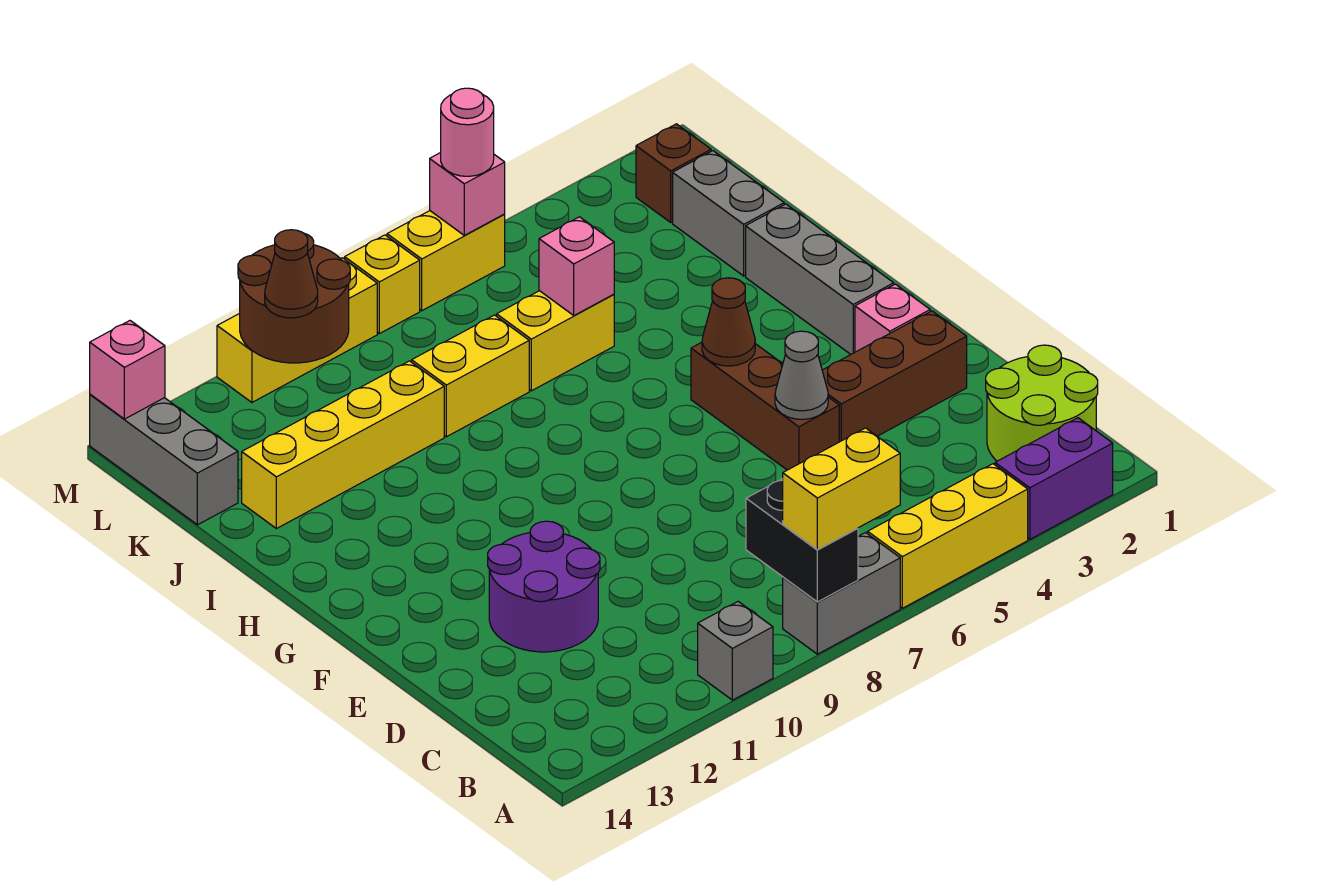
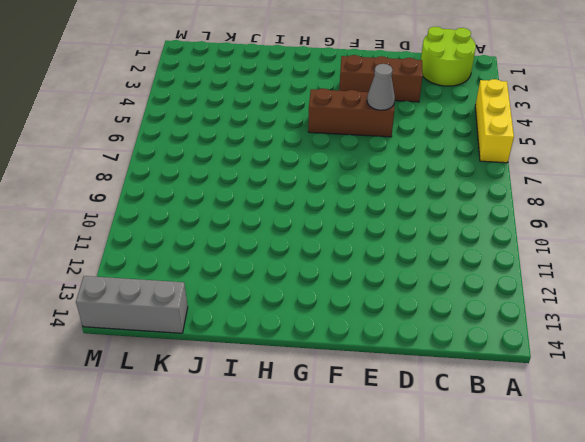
brown 1x3 brick [339,55,423,102] -> brown 1x3 brick turned to [822,311,967,442]
none -> purple 1x2 brick [995,418,1113,539]
none -> grey 1x2 brick [783,533,900,654]
none -> grey 1x1 brick [698,602,773,700]

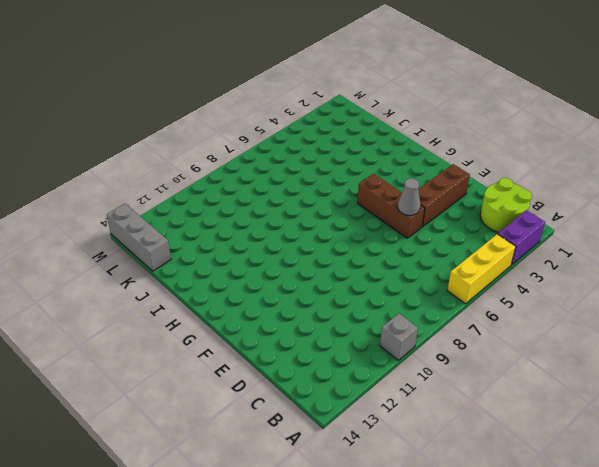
none -> grey 1x2 brick [783,533,900,654]
none -> purple 2x2 round brick [488,521,600,652]
none -> pink 1x1 brick [855,284,930,352]

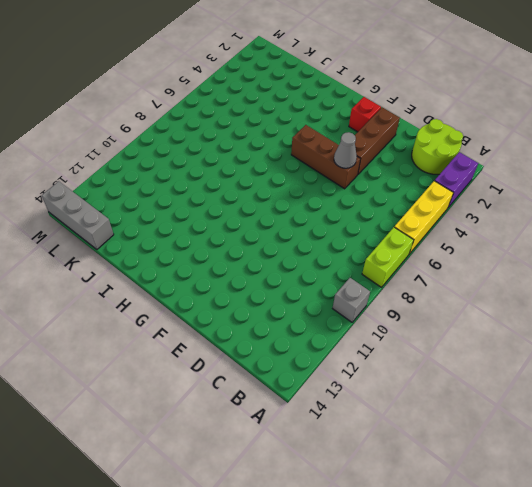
lime 1x2 brick [362,227,414,287] -> grey 1x2 brick [783,533,900,654]
red 1x1 brick [349,97,381,132] -> pink 1x1 brick [855,284,930,352]
none -> purple 2x2 round brick [488,521,600,652]
none -> grey 1x3 brick [746,204,894,354]
none -> grey 1x2 brick [673,151,784,276]

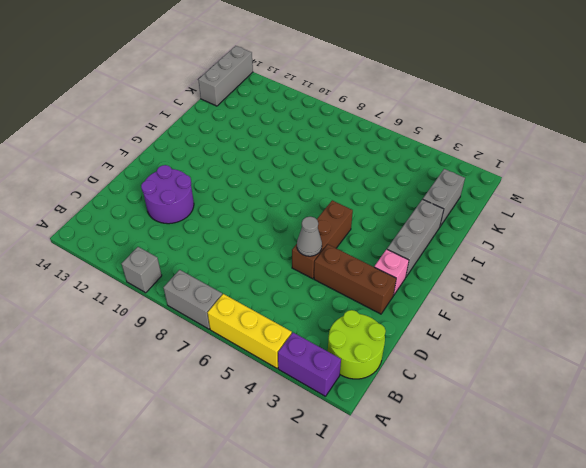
none -> yellow 1x2 brick [497,291,614,391]
none -> yellow 1x2 brick [412,315,529,437]
none -> yellow 1x4 brick [242,361,444,529]

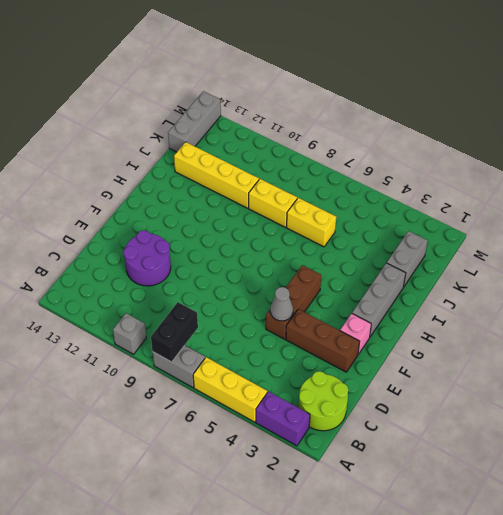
none -> brown 1x1 brick [636,124,711,222]
none -> yellow 1x2 brick [387,211,505,311]
none -> yellow 1x1 brick [345,235,420,334]

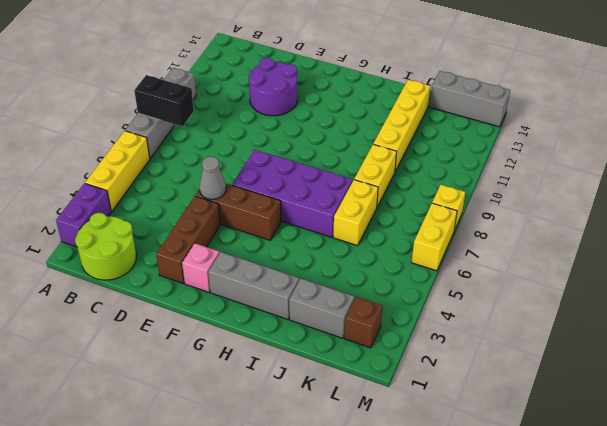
purple 2x4 brick [232,150,353,237] -> none
none -> yellow 1x3 brick [217,258,377,402]
none -> brown 1x1 cone [702,278,755,366]
none -> pink 1x1 brick [539,217,614,315]

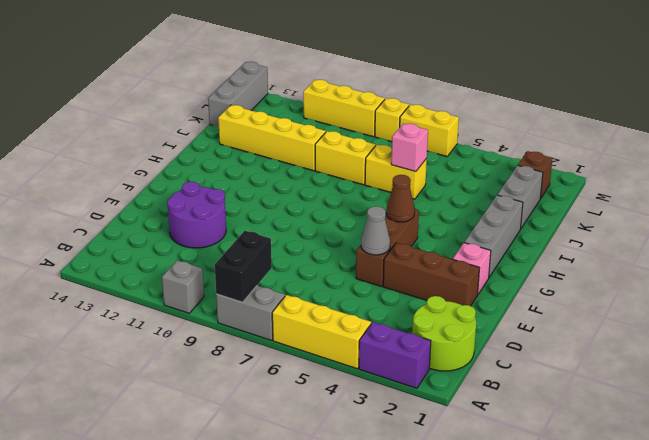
none -> brown 2x2 round brick [238,233,350,363]
none -> pink 1x1 brick [430,153,505,235]
none -> pink 1x1 brick [90,321,165,419]

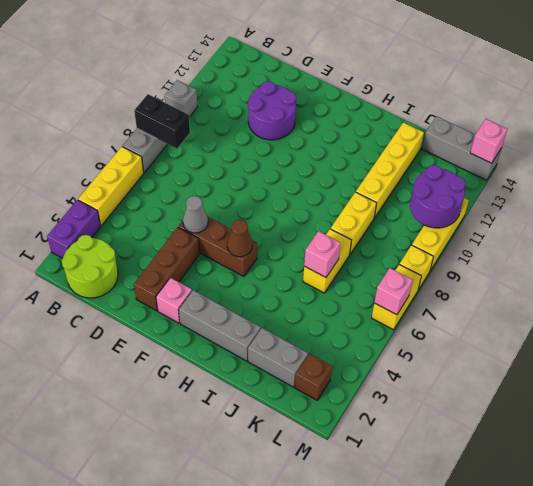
purple 2x2 round brick [410,165,466,228] -> brown 2x2 round brick [238,233,350,363]
none -> yellow 1x2 brick [783,428,900,550]
none -> brown 1x1 cone [265,230,318,318]
none -> pink 1x1 round brick [441,88,494,176]

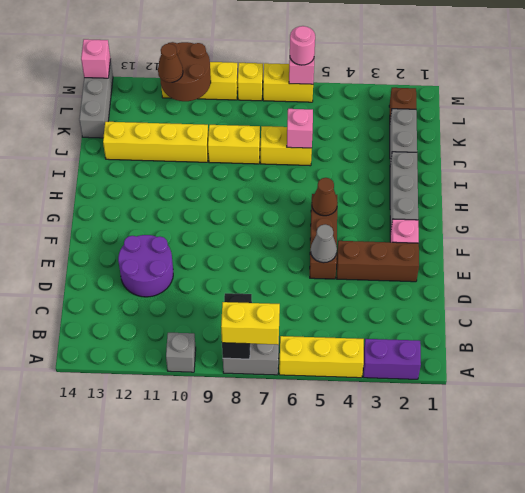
none -> lime 2x2 round brick [986,345,1098,461]

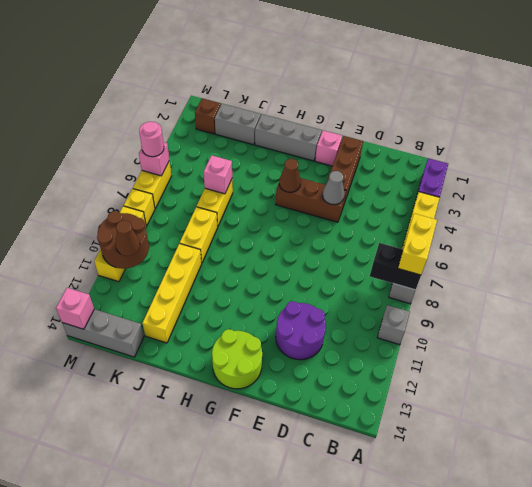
lime 2x2 round brick [212,329,262,389] -> lime 2x2 round brick moved to [986,345,1098,461]

